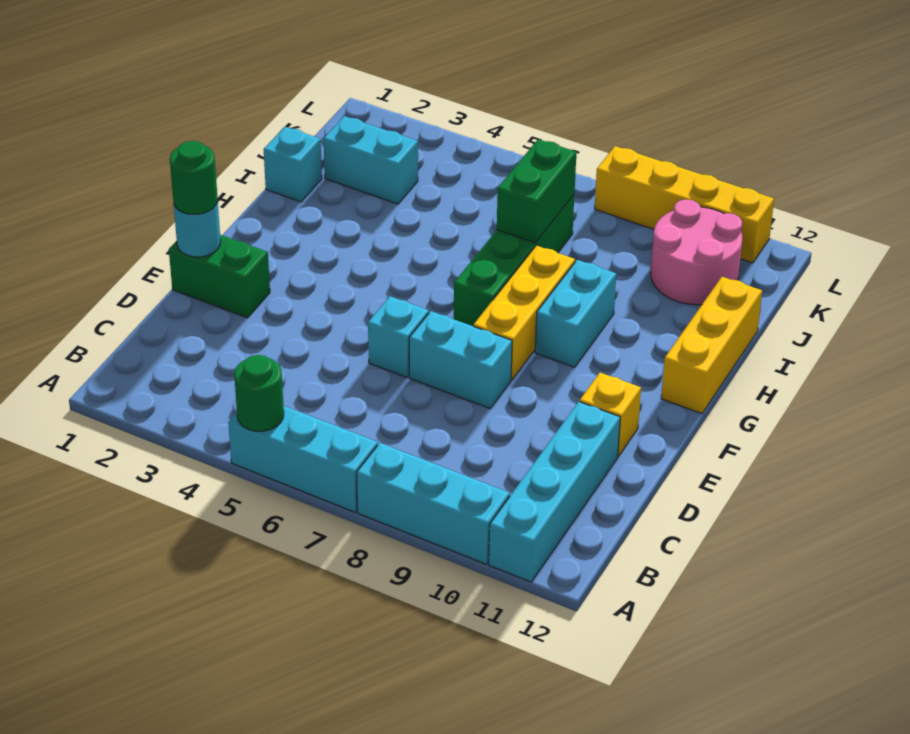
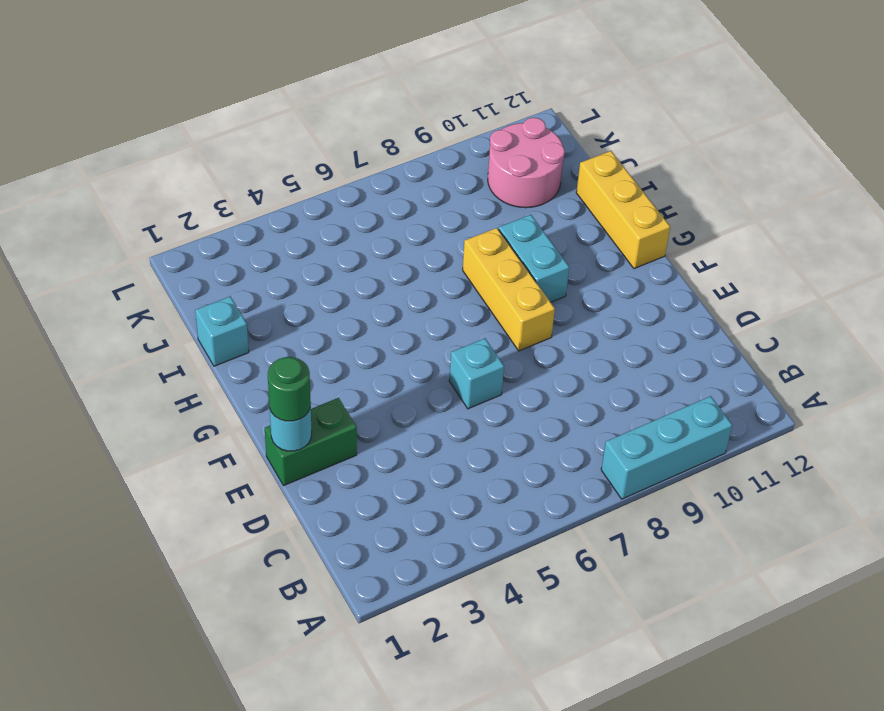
none -> cyan 1x3 brick [228,406,378,512]
none -> cyan 1x4 brick [489,402,620,582]
none -> cyan 1x2 brick [409,311,512,408]

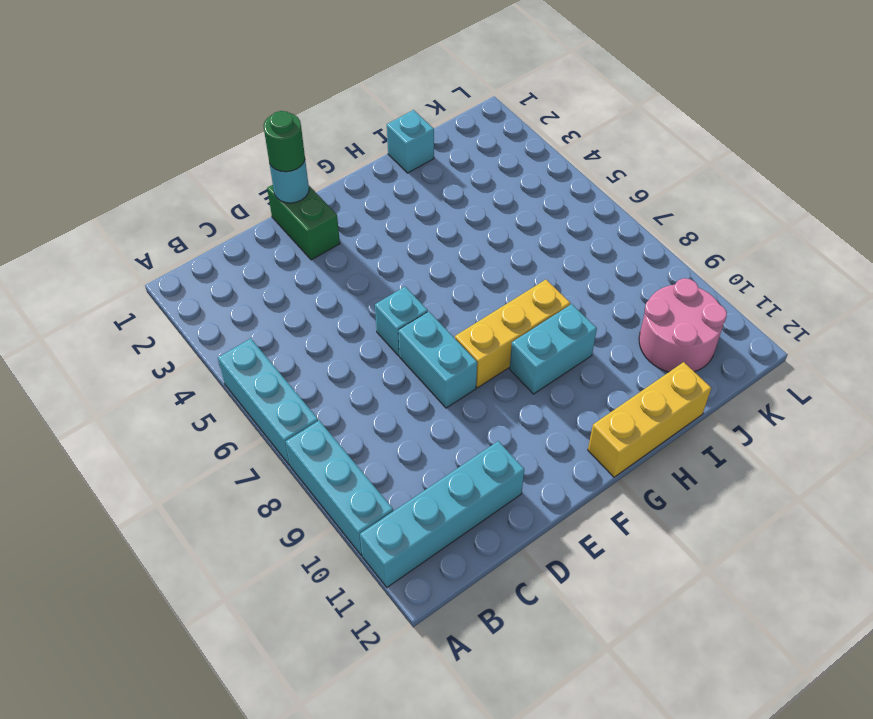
none -> yellow 1x1 brick [580,373,641,456]
none -> green 1x4 brick [454,195,574,326]
none -> cyan 1x2 brick [323,116,418,204]

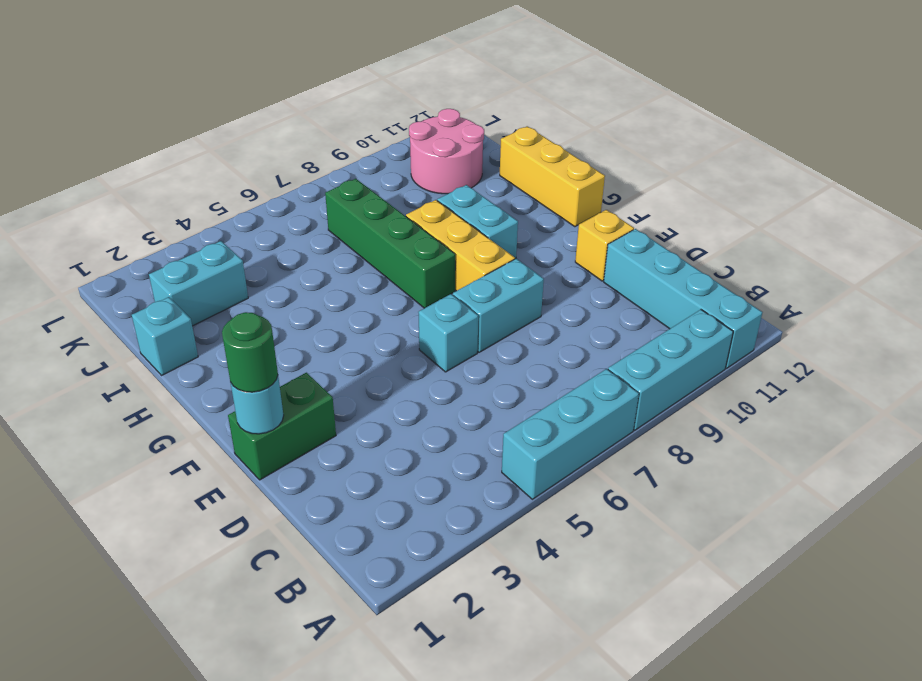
none -> yellow 1x4 brick [595,146,774,263]
none -> green 1x1 round brick [234,355,284,431]
none -> green 1x2 brick [497,139,576,243]

